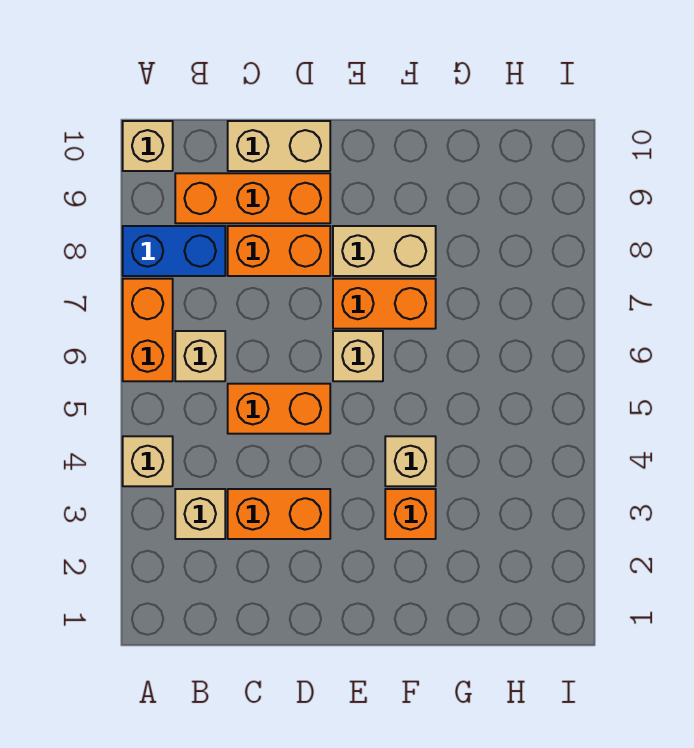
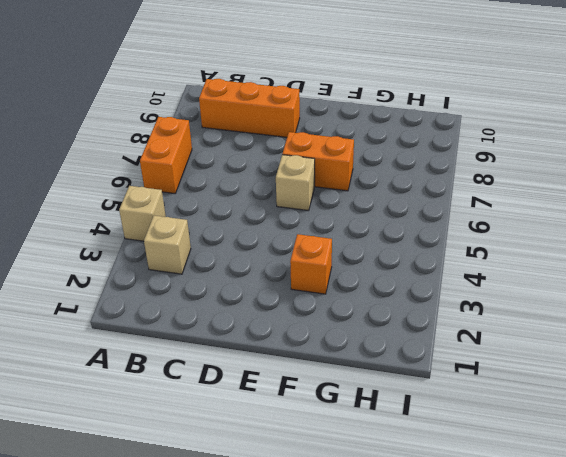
none -> blue 1x2 brick [123,226,225,276]
none -> tan 1x1 brick [123,121,173,171]
none -> tan 1x1 brick [175,331,225,381]

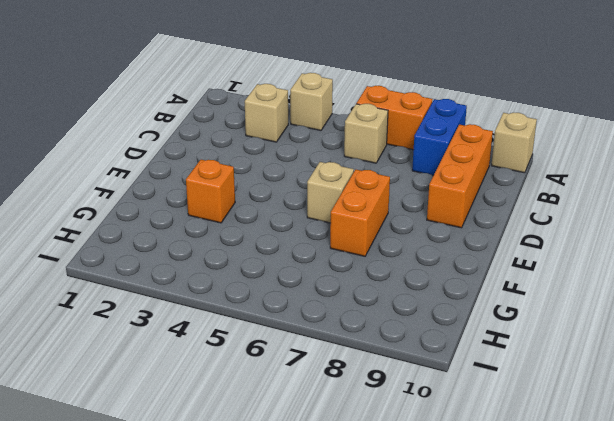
none -> orange 1x2 brick [228,489,330,539]
none -> orange 1x2 brick [228,384,330,434]
none -> orange 1x2 brick [228,226,330,276]

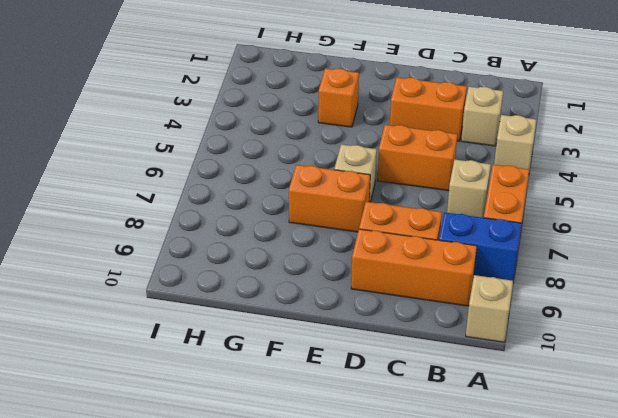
none -> tan 1x2 brick [228,121,330,171]
none -> tan 1x2 brick [333,226,436,276]
none -> tan 1x1 brick [385,436,436,486]

